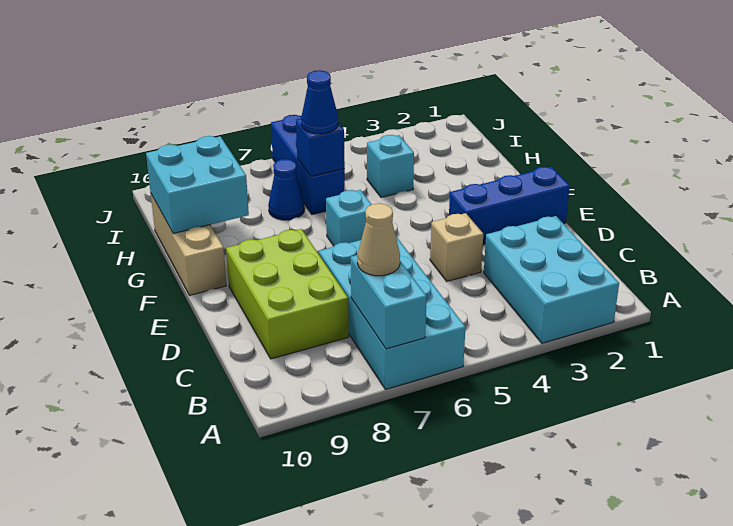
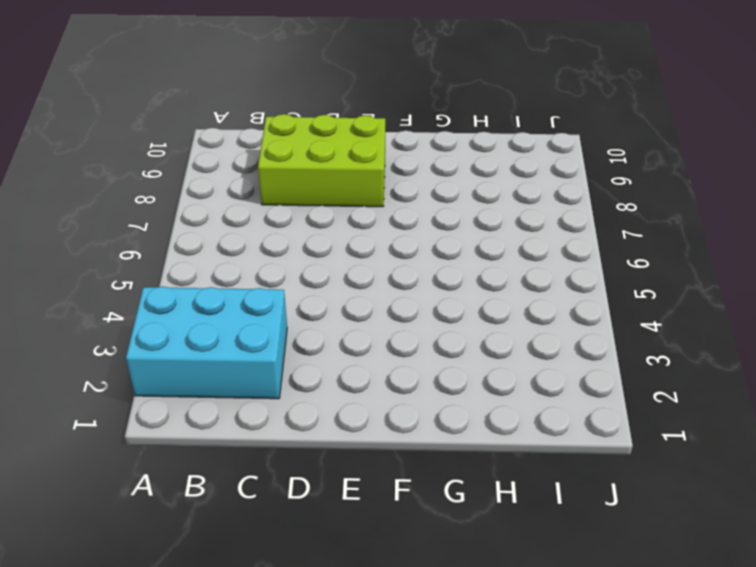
none -> cyan 2x4 brick [319,237,466,390]
none -> tan 1x1 brick [430,213,483,281]
none -> blue 1x3 brick [449,167,570,245]

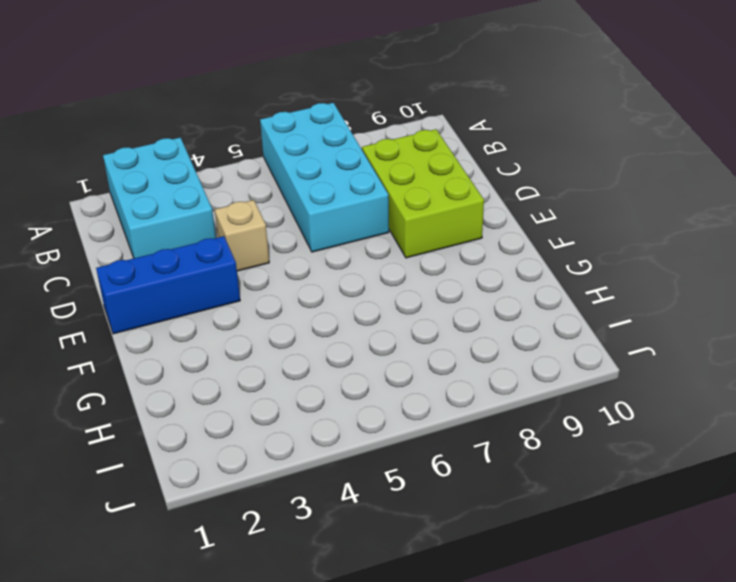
none -> cyan 1x1 brick [326,190,372,246]
none -> tan 1x3 brick [151,194,226,295]
none -> cyan 1x1 brick [367,135,414,197]

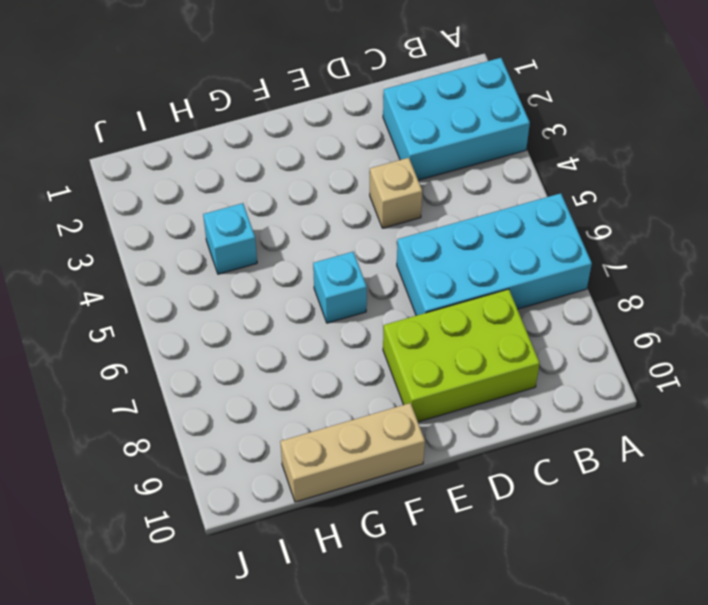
none -> blue 1x3 brick [449,167,570,245]
none -> blue 1x3 brick [271,115,345,214]
none -> blue 1x1 cone [268,159,305,220]

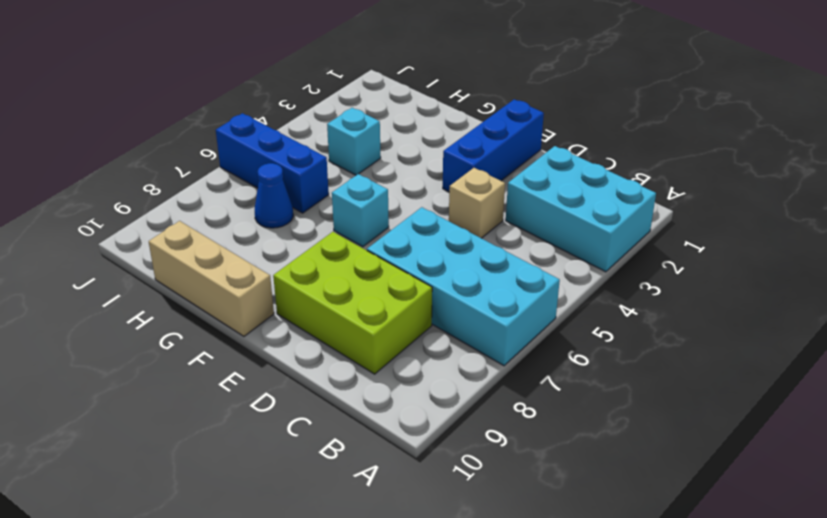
none -> cyan 1x2 brick [351,255,427,349]
none -> cyan 2x2 brick [146,136,249,234]
none -> blue 1x1 brick [296,119,345,176]

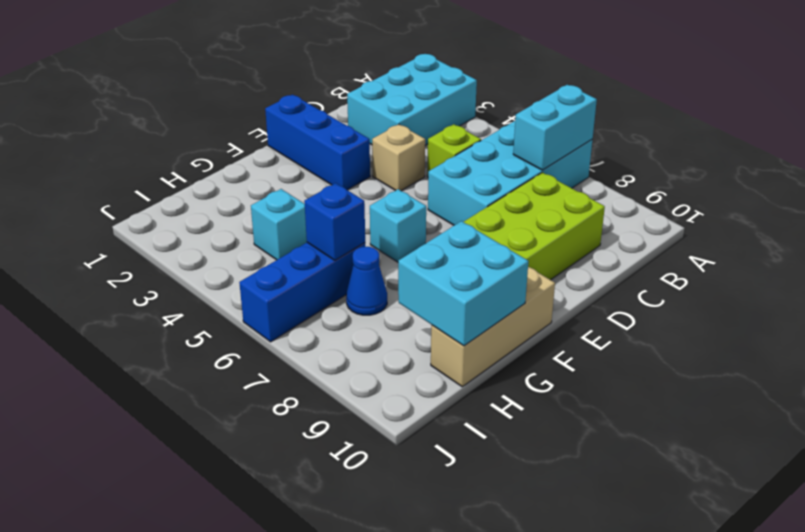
lime 1x1 brick [427,124,481,177] -> none
none -> tan 1x1 cone [357,203,400,276]
none -> blue 1x1 cone [301,70,338,134]

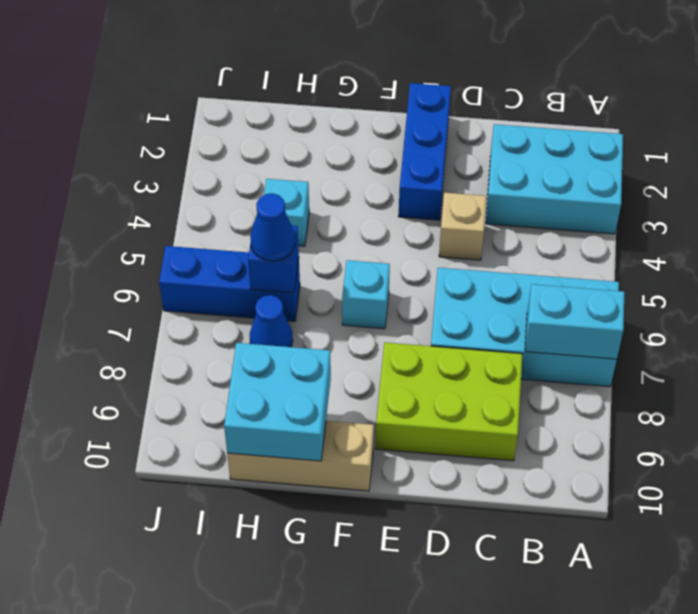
none -> tan 1x1 cone [357,203,400,276]

